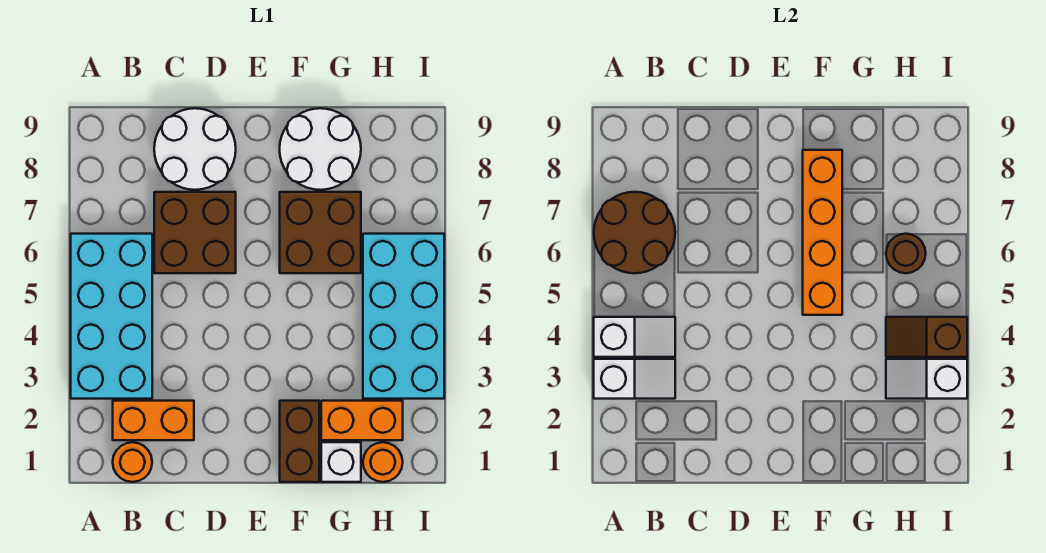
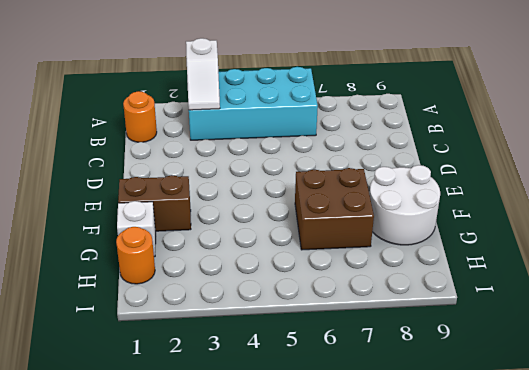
none -> orange 1x2 brick [113,401,194,440]
none -> brown 2x2 brick [154,192,236,273]
none -> white 2x2 round brick [154,108,236,190]

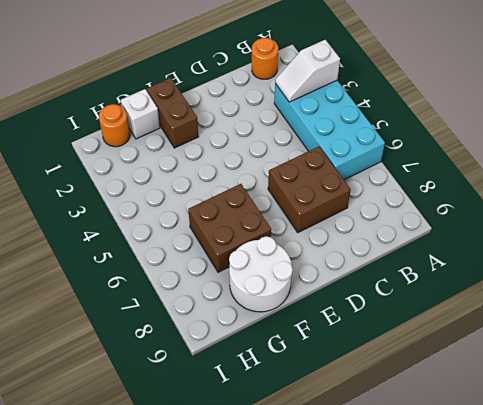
none -> orange 1x2 brick [113,401,194,440]
none -> white 2x2 round brick [154,108,236,190]
none -> orange 1x2 brick [321,401,403,440]

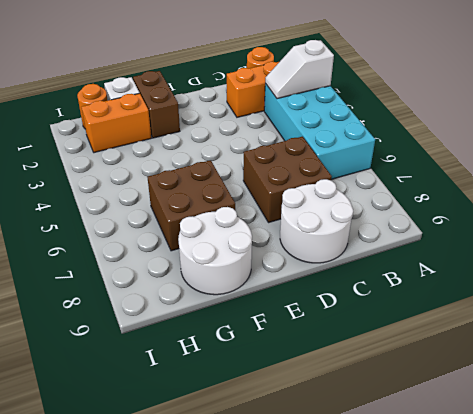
none -> cyan 2x4 brick [363,234,444,399]
none -> white 1x2 slope [594,317,675,357]
none -> brown 2x2 round brick [594,192,675,273]

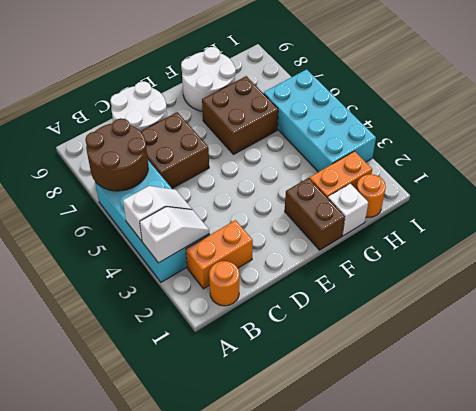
none -> orange 1x4 brick [803,150,842,315]
none -> white 1x2 slope [886,359,967,399]
none -> brown 1x2 slope [886,317,967,357]

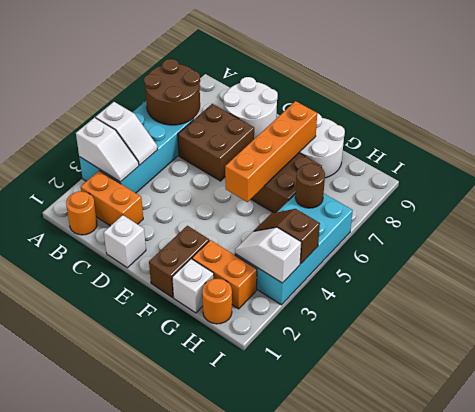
white 1x1 brick [104,215,146,268] -> none

